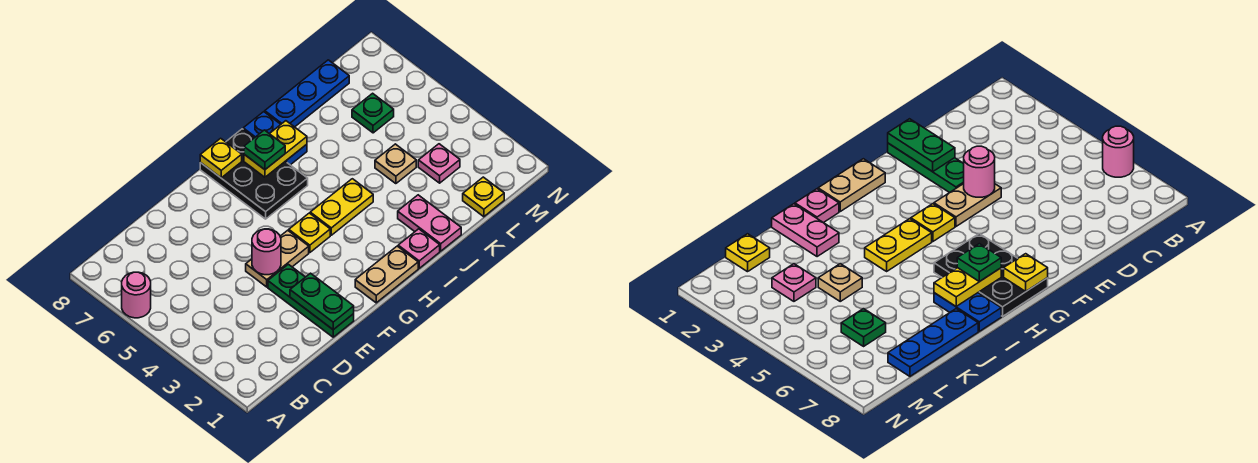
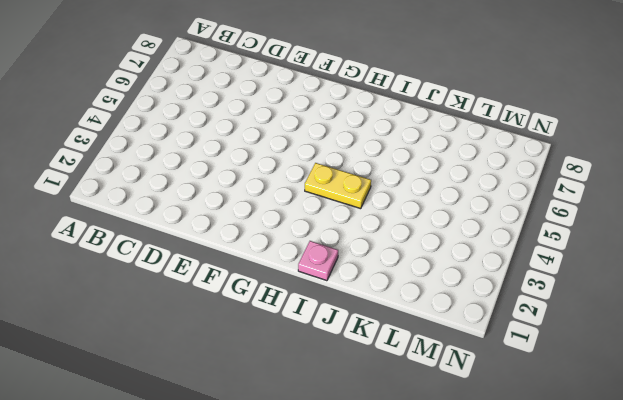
none -> pink 1x1 round brick [122,272,151,318]
none -> green 1x3 plate [268,264,354,337]
none -> tan 1x2 plate [246,230,309,287]

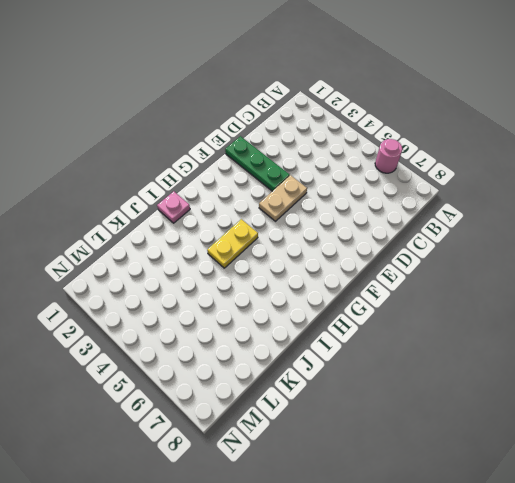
none -> tan 1x2 plate [355,246,418,303]
none -> yellow 1x1 plate [289,213,330,253]
none -> black 2x3 plate [200,129,308,219]

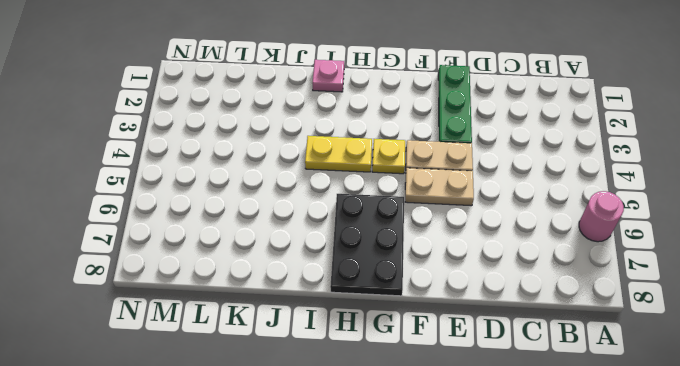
tan 1x2 plate [405,168,474,206] -> tan 1x2 plate moved to [355,246,418,303]
none -> blue 1x2 plate [243,112,307,165]
none -> pink 1x2 plate [398,195,461,251]
none -> blue 1x3 plate [265,60,349,127]

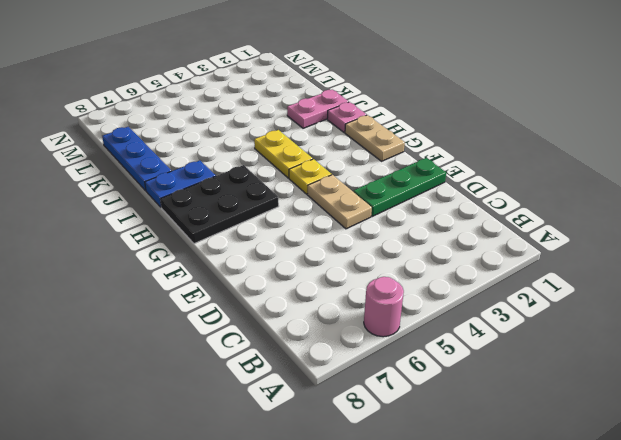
none -> tan 1x1 plate [375,144,416,184]
none -> yellow 1x1 plate [463,177,504,217]
none -> pink 1x1 plate [418,144,460,183]

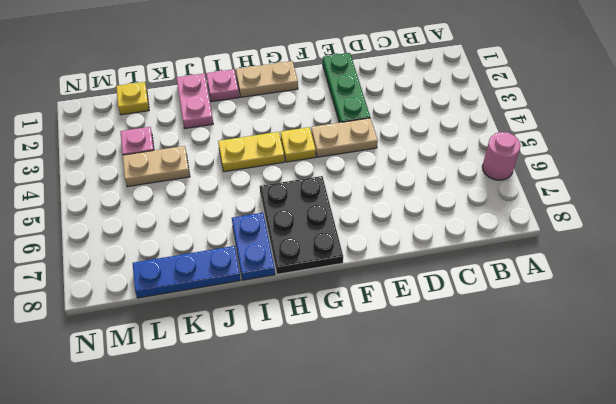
tan 1x2 plate [123,146,190,187] -> tan 1x1 plate [375,144,416,184]
none -> green 1x1 plate [352,93,394,133]
none -> green 1x2 plate [290,273,354,330]
none -> pink 1x1 round brick [252,229,281,275]

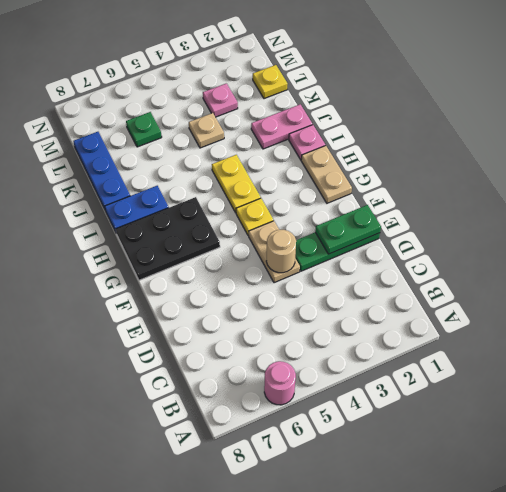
tan 1x1 round brick [266,230,296,273] -> pink 1x1 round brick [252,229,281,275]
none -> yellow 1x1 plate [200,138,242,178]
none -> yellow 1x2 plate [244,121,307,177]
none -> green 1x1 plate [244,130,285,170]

